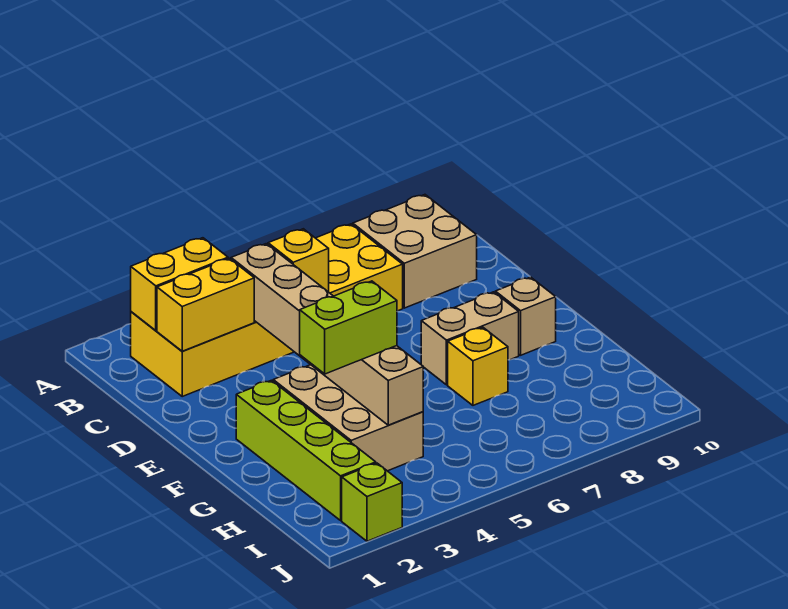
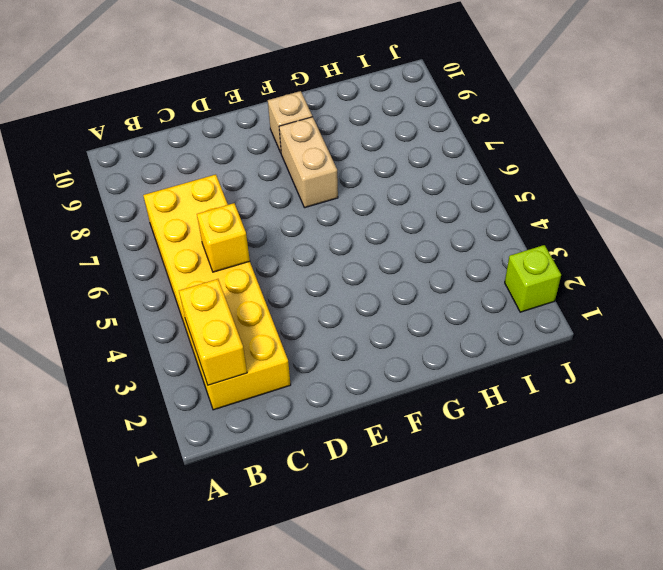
none -> tan 2x2 brick [353,195,477,308]
none -> lime 1x4 brick [236,380,376,520]
none -> tan 2x3 brick [273,365,423,471]

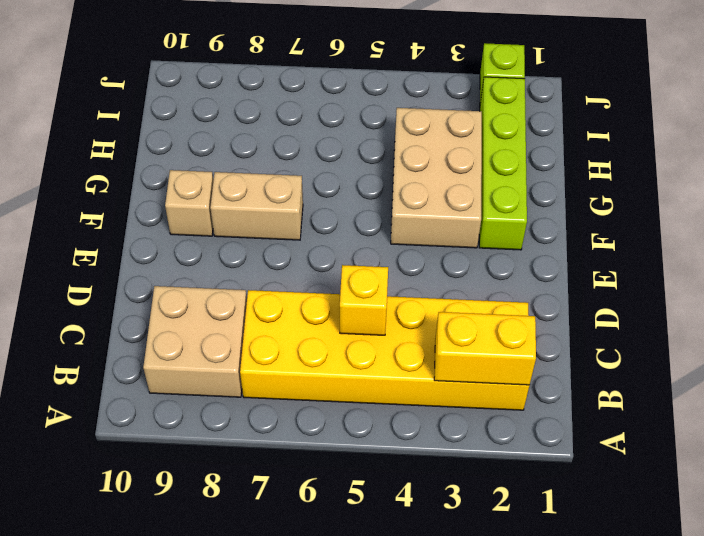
none -> yellow 1x1 brick [448,327,508,405]
none -> yellow 1x2 brick [157,258,254,351]
none -> tan 1x6 brick [231,244,423,425]

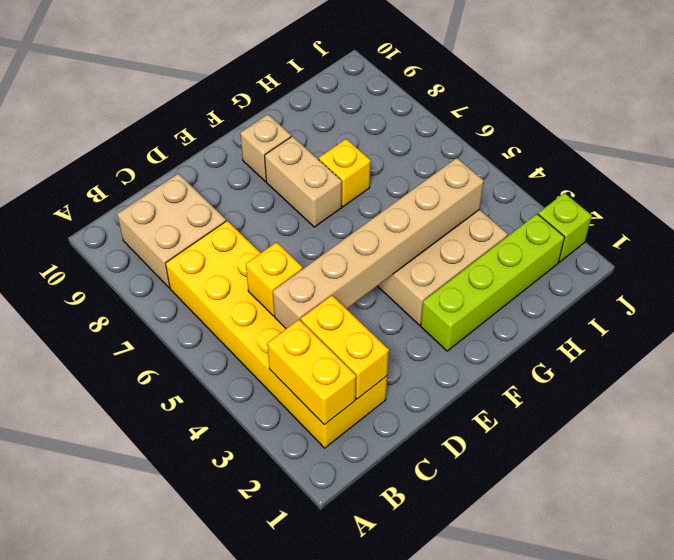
none -> lime 1x2 brick [300,281,397,374]

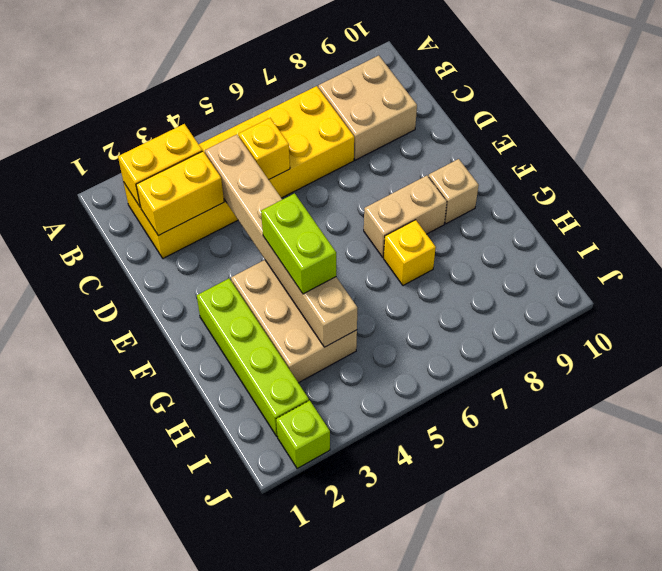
lime 1x2 brick [261,193,336,294] -> lime 1x2 brick turned to [300,281,397,374]

